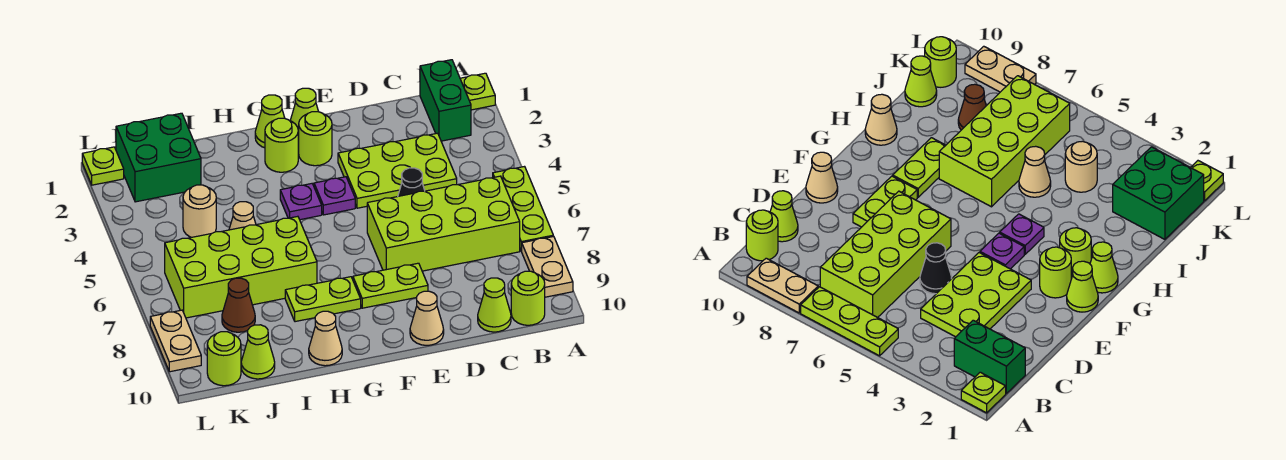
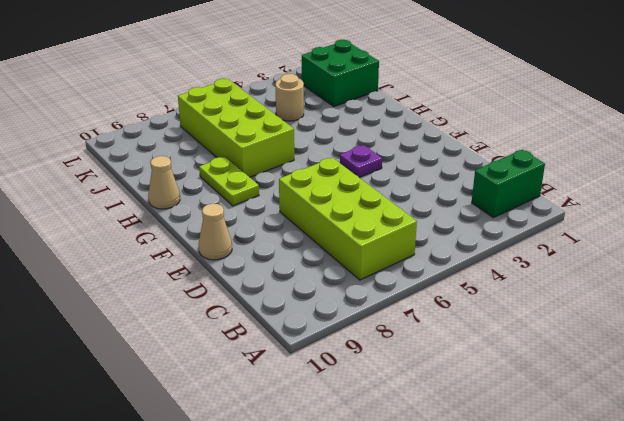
none -> lime 1x1 plate [460,73,495,110]
none -> lime 1x3 plate [493,167,553,251]
none -> tan 1x2 plate [522,236,573,297]

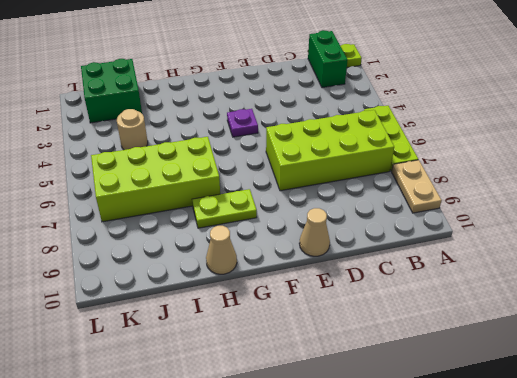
none -> lime 1x1 round brick [511,271,545,325]
none -> lime 2x3 plate [338,133,457,208]
none -> lime 1x1 cone [478,278,511,332]

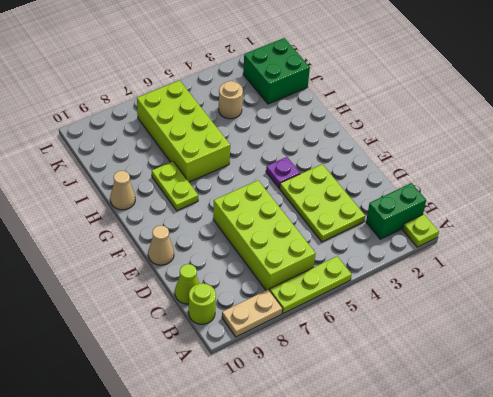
none -> black 1x1 cone [398,168,425,196]
none -> lime 1x2 plate [353,263,428,308]
none -> lime 1x1 cone [290,88,318,141]

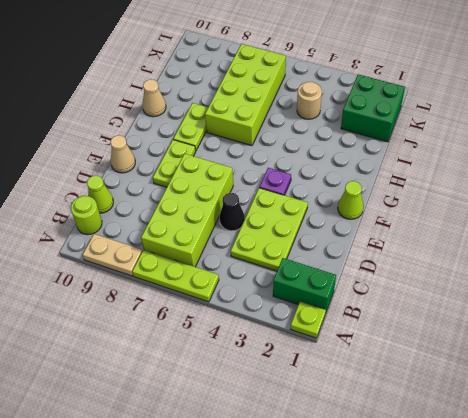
none -> lime 1x1 round brick [299,112,332,166]
none -> lime 1x1 cone [255,95,285,148]
none -> lime 1x1 round brick [265,118,298,172]

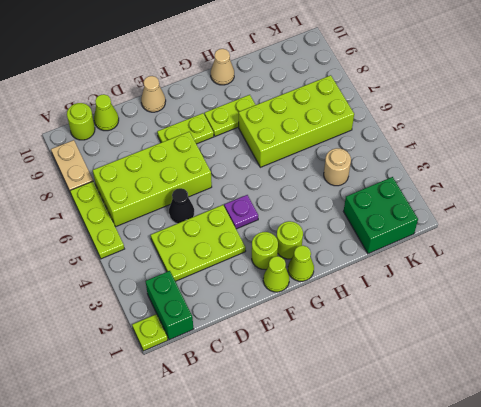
none -> purple 1x1 plate [280,184,322,220]
none -> tan 1x1 cone [229,202,256,230]
none -> brown 1x1 cone [222,278,255,332]

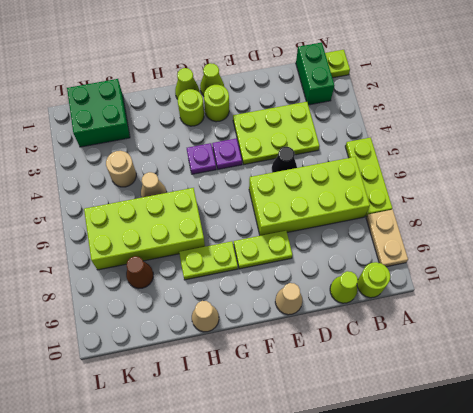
none -> lime 1x1 cone [241,325,275,379]
none -> lime 1x1 round brick [207,332,241,386]
none -> lime 1x1 plate [82,147,124,185]

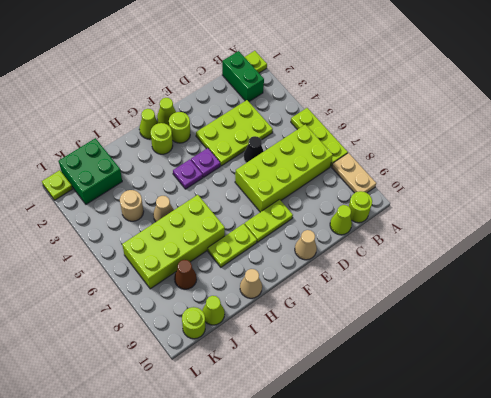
none -> tan 1x2 plate [150,310,201,372]

